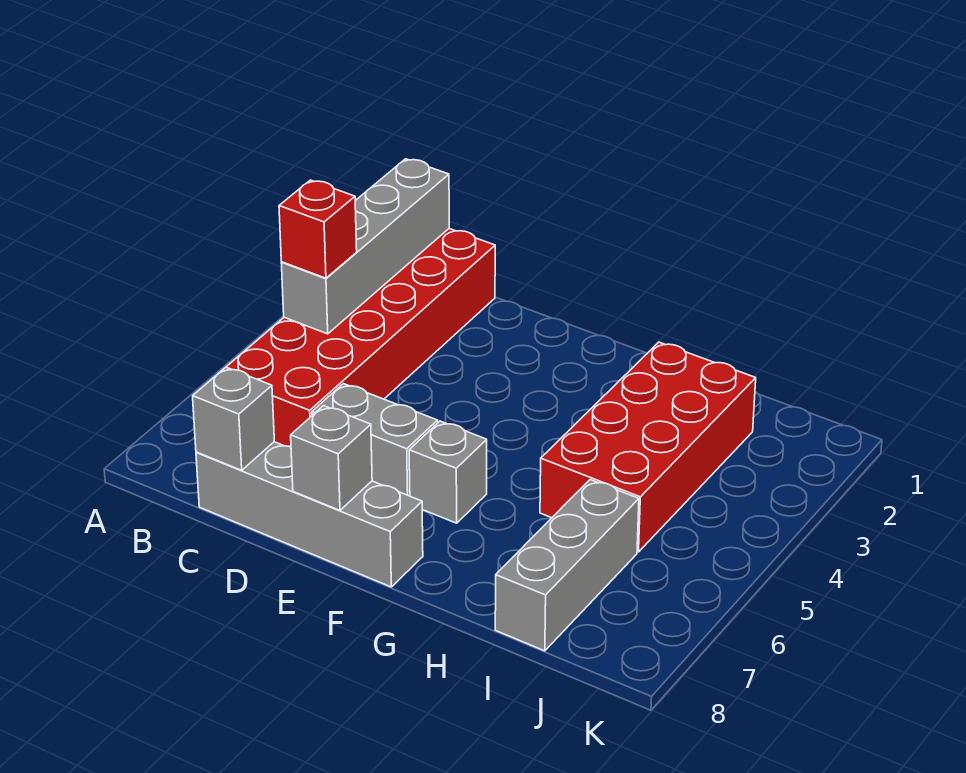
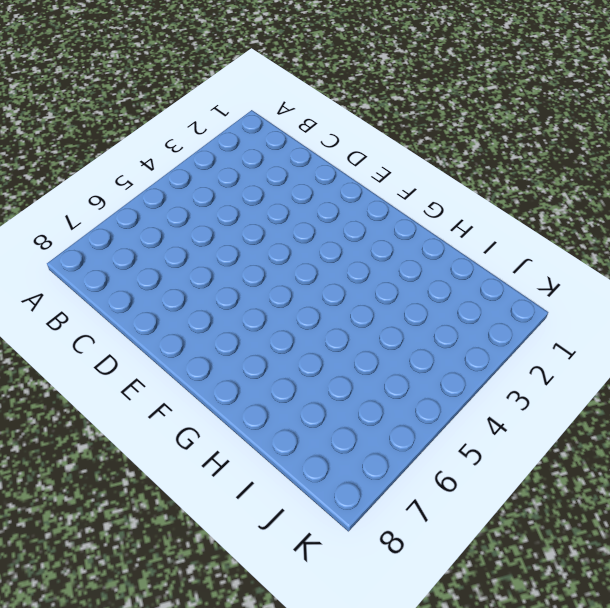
none -> red 2x6 brick [227,229,495,447]
none -> grey 1x4 brick [196,442,423,587]

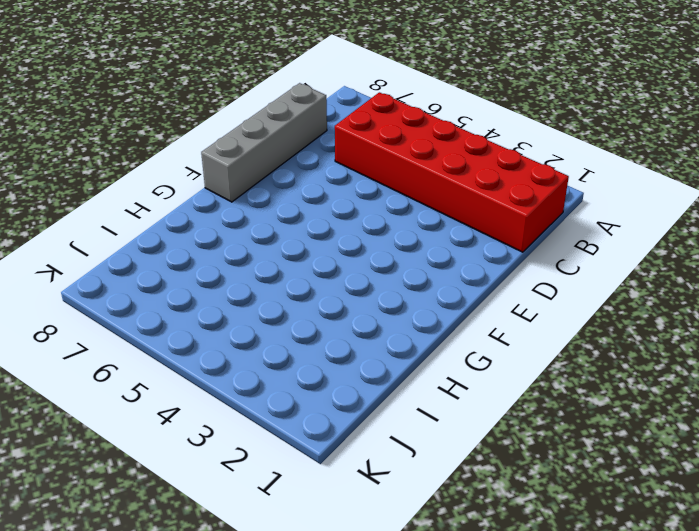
none -> grey 1x2 brick [312,384,438,496]
none -> grey 1x1 brick [409,421,487,523]

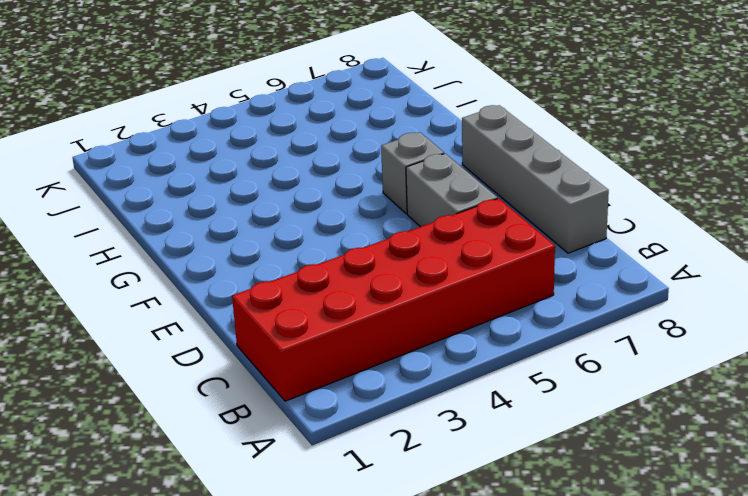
none -> red 2x4 brick [540,342,756,552]
none -> grey 1x3 brick [495,480,639,651]

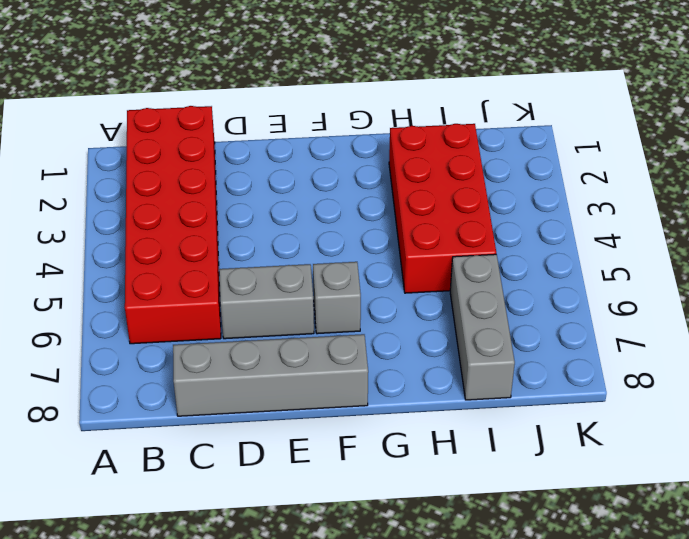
none -> grey 1x4 brick [281,159,449,334]
none -> grey 1x1 brick [193,367,274,470]

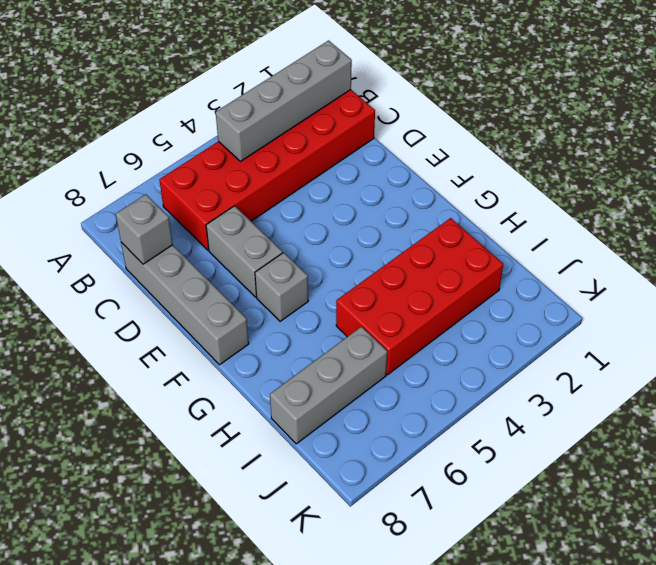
none -> grey 1x1 brick [291,406,372,510]
none -> red 1x1 brick [279,180,357,278]

